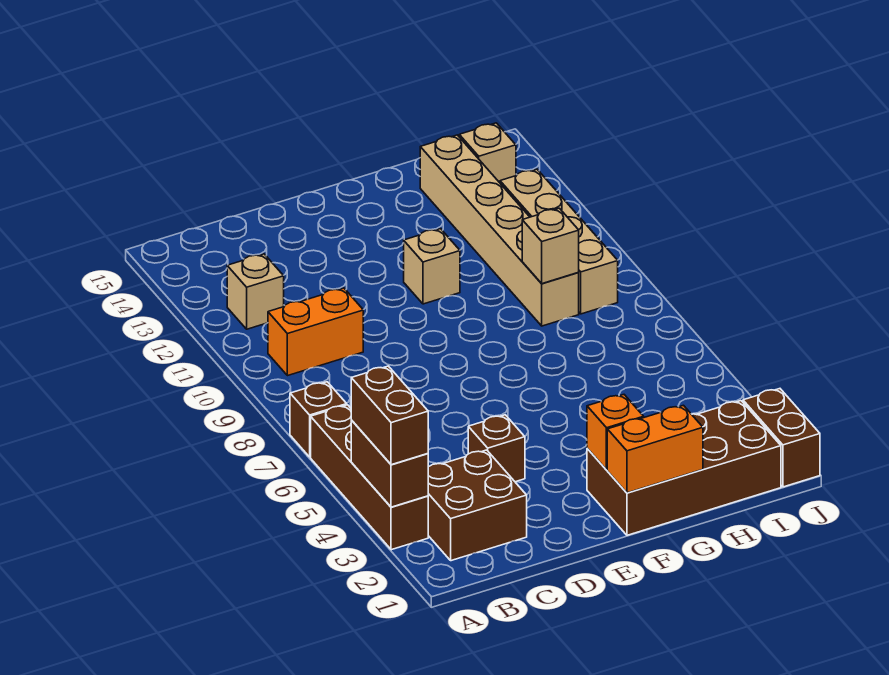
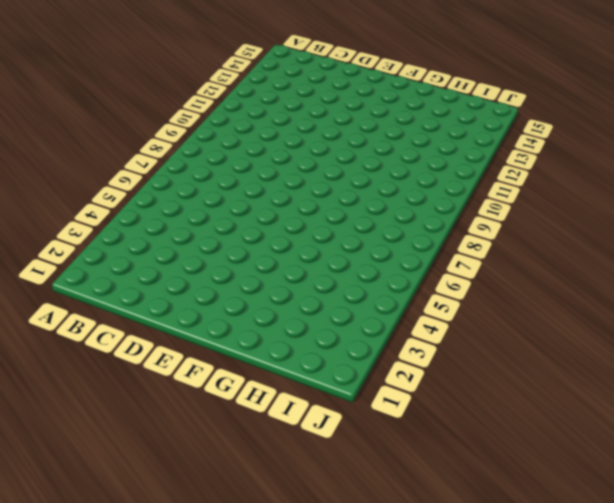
none -> brown 1x4 brick [311,405,428,550]
none -> brown 1x1 brick [290,382,347,457]
none -> brown 2x2 brick [428,450,527,561]

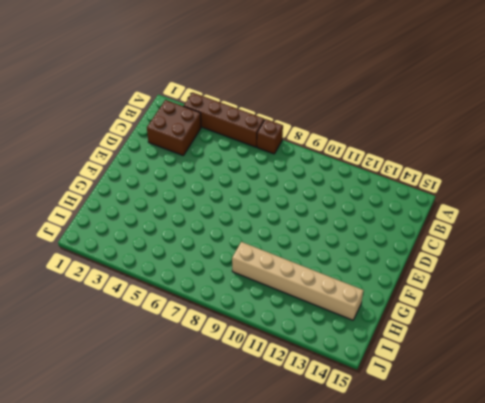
none -> orange 1x2 brick [268,288,363,376]
none -> tan 1x1 brick [227,254,284,329]
none -> brown 1x1 brick [468,415,525,482]

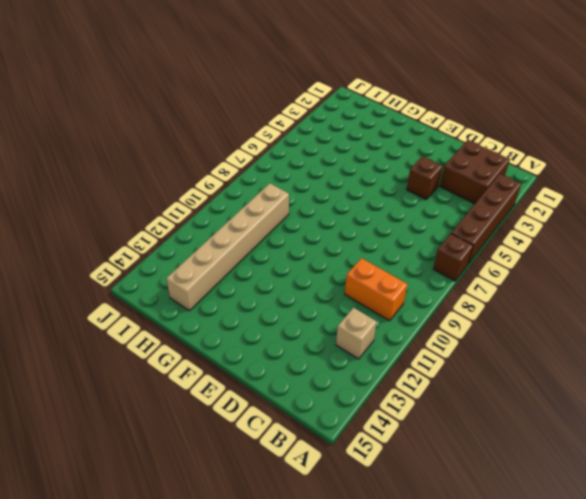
none -> brown 2x4 brick [587,401,781,535]
none -> tan 1x1 brick [404,229,460,304]
none -> tan 1x4 brick [500,169,618,314]

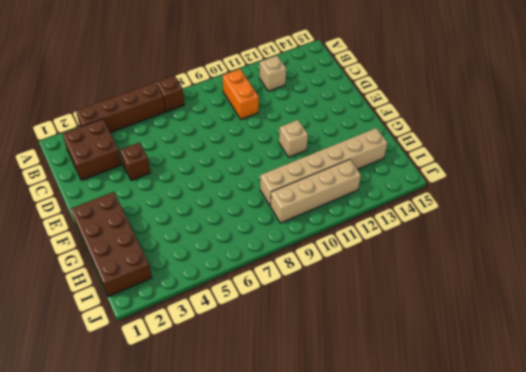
none -> tan 1x1 brick [459,123,516,183]
none -> brown 1x2 brick [743,389,820,487]
none -> brown 1x2 brick [351,420,428,507]

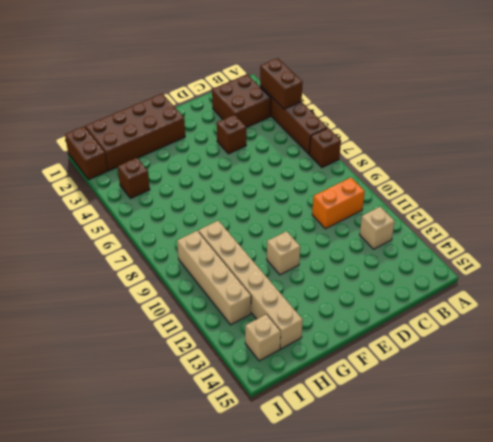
brown 1x1 brick [118,158,150,198] -> none
none -> orange 1x2 brick [607,405,703,493]
none -> orange 1x1 brick [587,395,644,470]
none -> tan 1x1 brick [522,208,579,284]

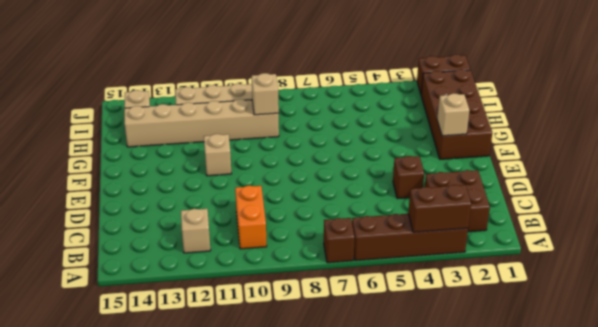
tan 1x1 brick [437,93,470,136] -> orange 1x1 brick [587,395,644,470]
none -> orange 1x2 brick [607,405,703,493]
none -> brown 1x2 brick [351,366,428,465]

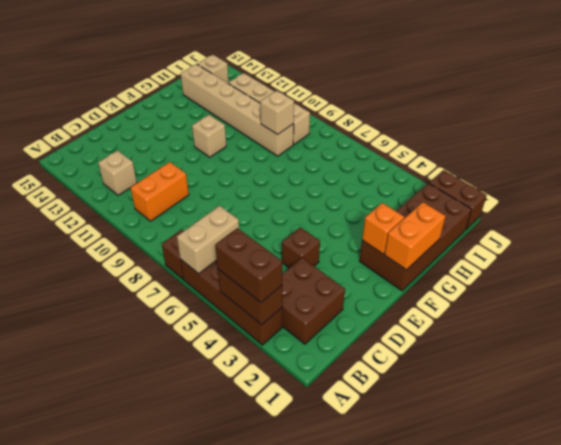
tan 1x2 brick [177,206,239,274] -> none

